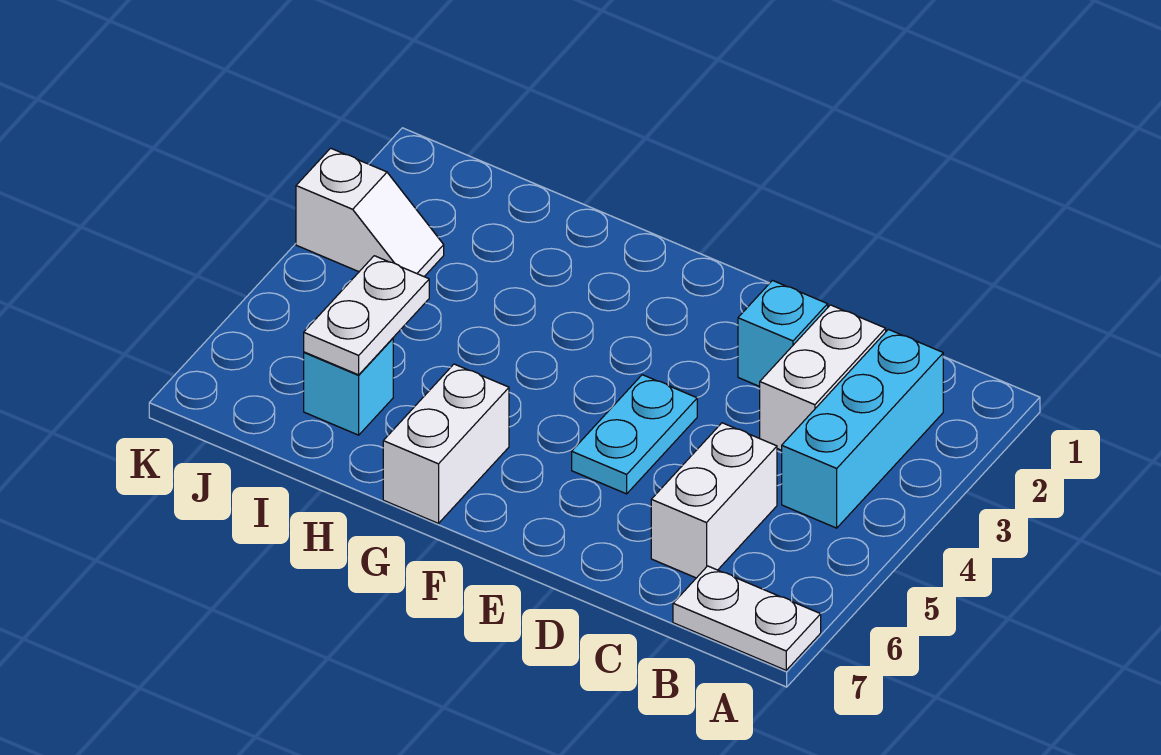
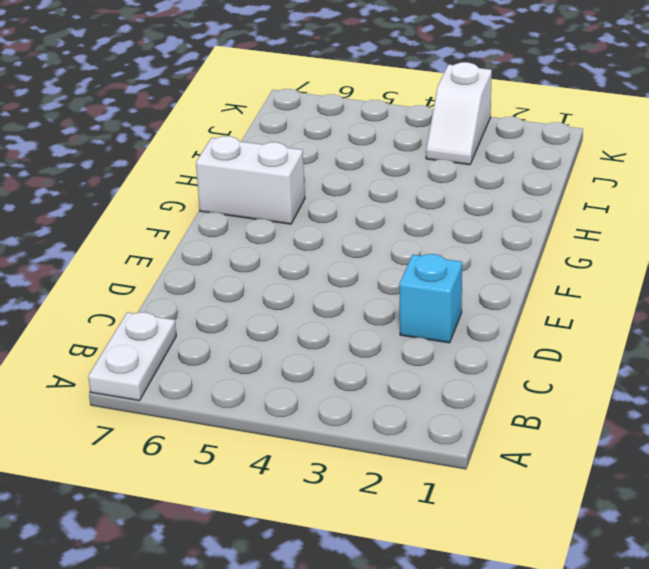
none -> cyan 1x3 brick [782,330,943,528]
none -> white 1x2 brick [760,305,886,450]

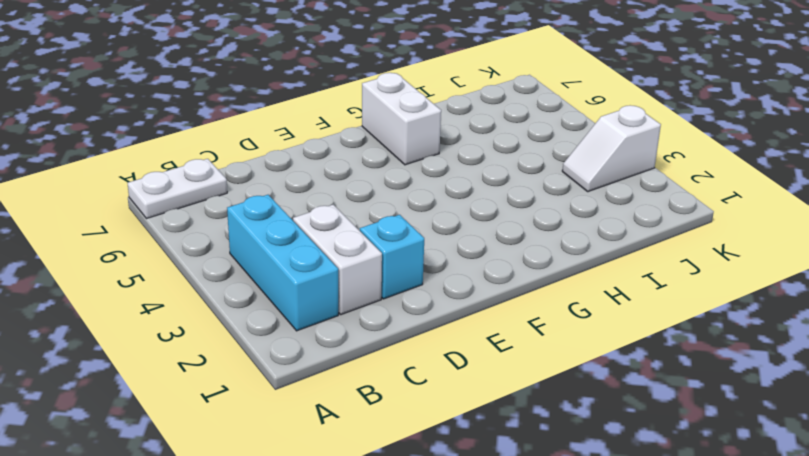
none -> white 1x2 brick [651,423,777,578]
none -> cyan 1x2 plate [572,375,697,494]

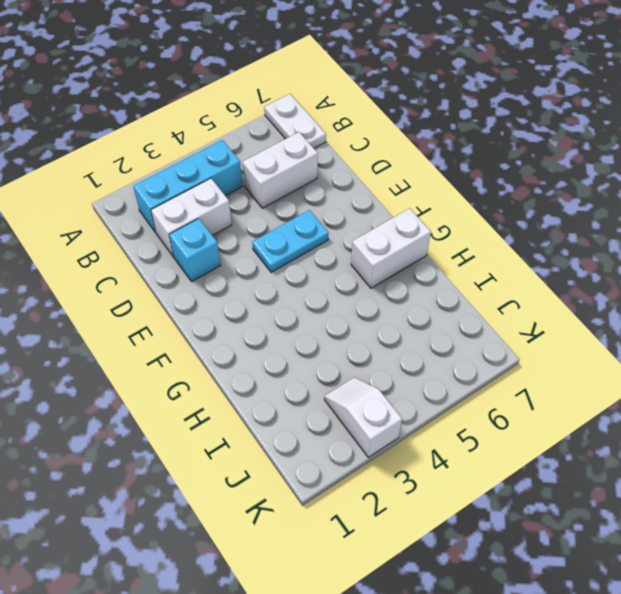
none -> cyan 1x1 brick [304,338,393,435]
none -> white 1x2 plate [304,256,429,375]

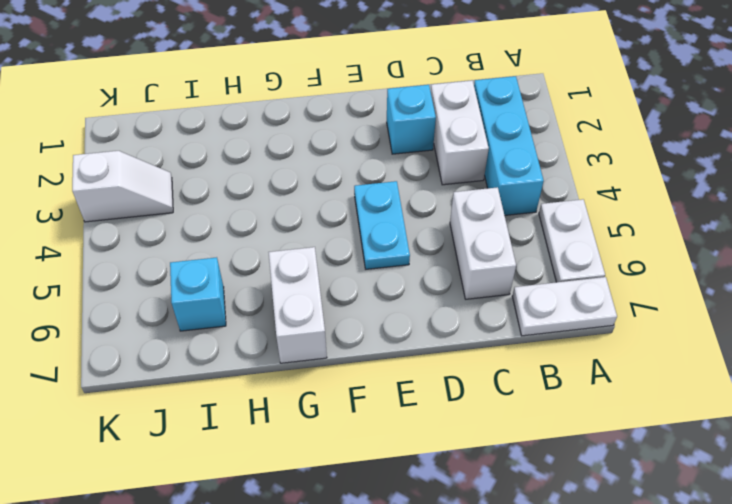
white 1x2 plate [539,199,605,282] -> white 1x2 plate moved to [304,256,429,375]

